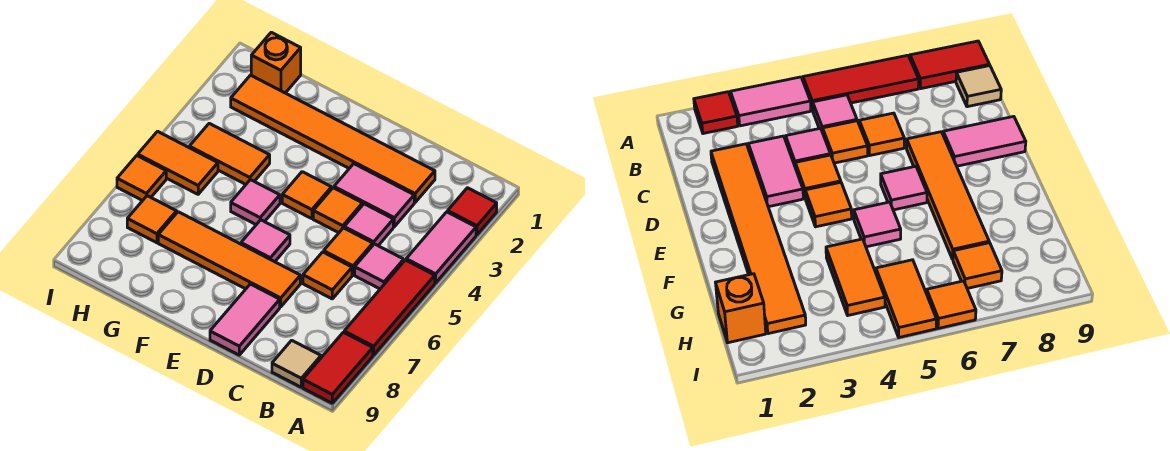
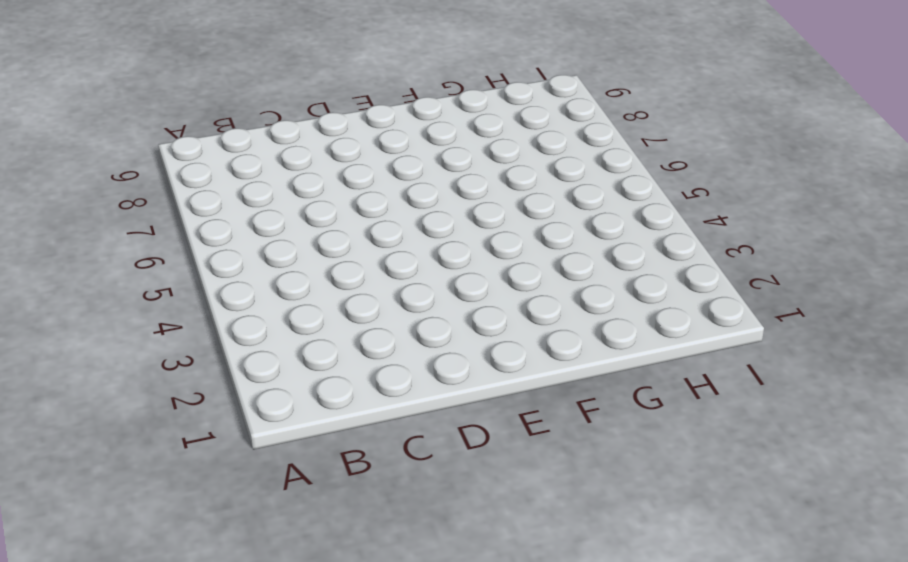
none -> red 1x1 tile [448,188,497,235]
none -> pink 1x2 tile [406,212,476,283]
none -> red 1x3 tile [344,260,435,355]

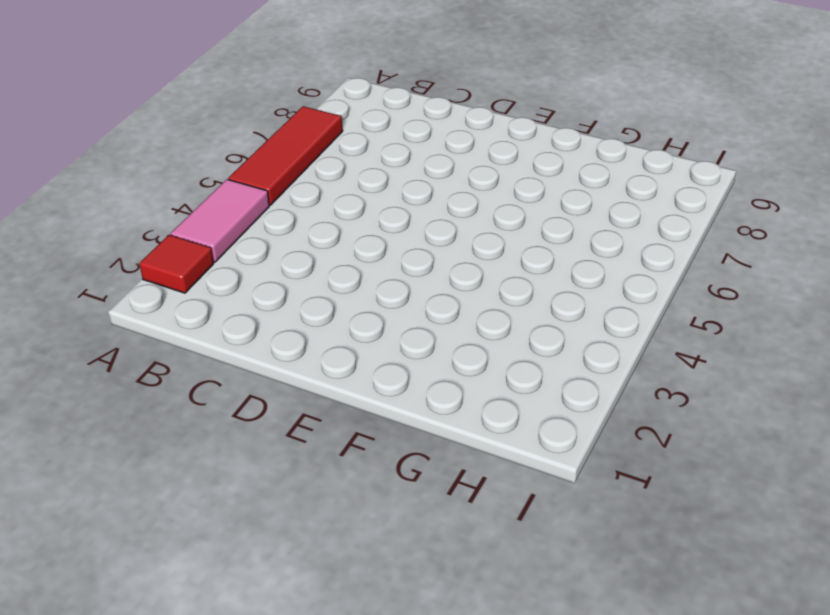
none -> red 1x2 tile [303,332,373,403]
none -> pink 1x1 tile [355,244,404,289]
none -> tan 1x1 tile [272,340,321,387]

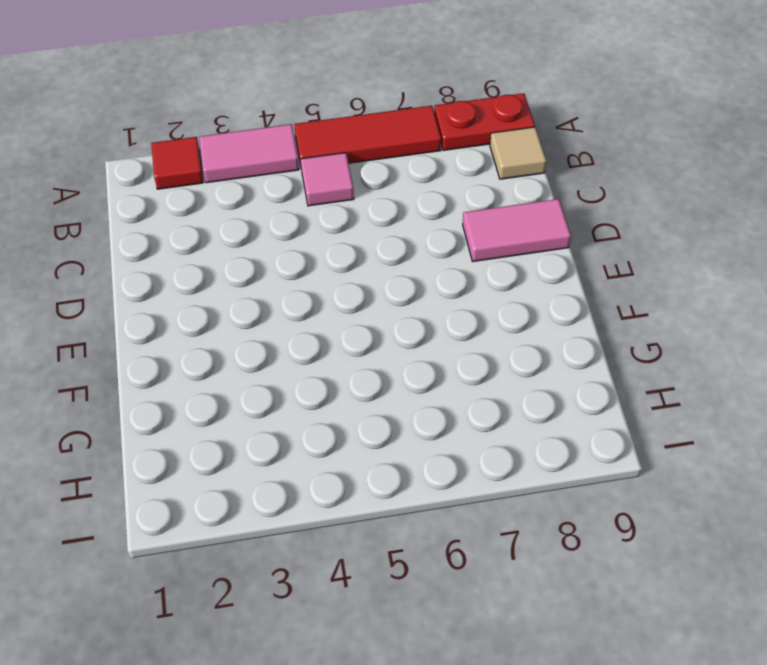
red 1x2 plate [434,93,535,150] -> red 1x2 tile [303,332,373,403]
none -> orange 1x6 tile [231,75,435,202]
none -> pink 1x2 tile [334,164,414,227]
none -> pink 1x1 tile [344,204,393,245]

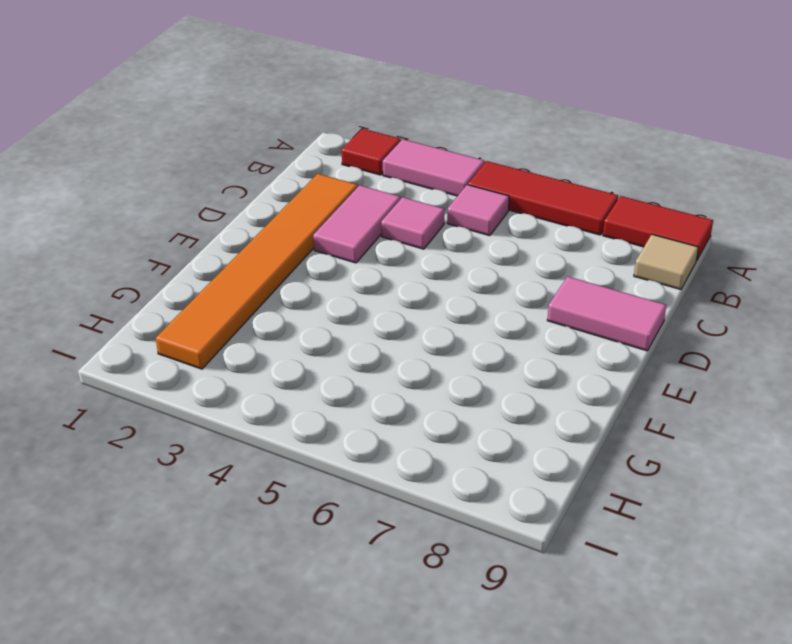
none -> orange 1x1 tile [324,228,373,275]
none -> orange 1x1 tile [303,252,352,299]
none -> orange 1x1 tile [313,188,363,233]

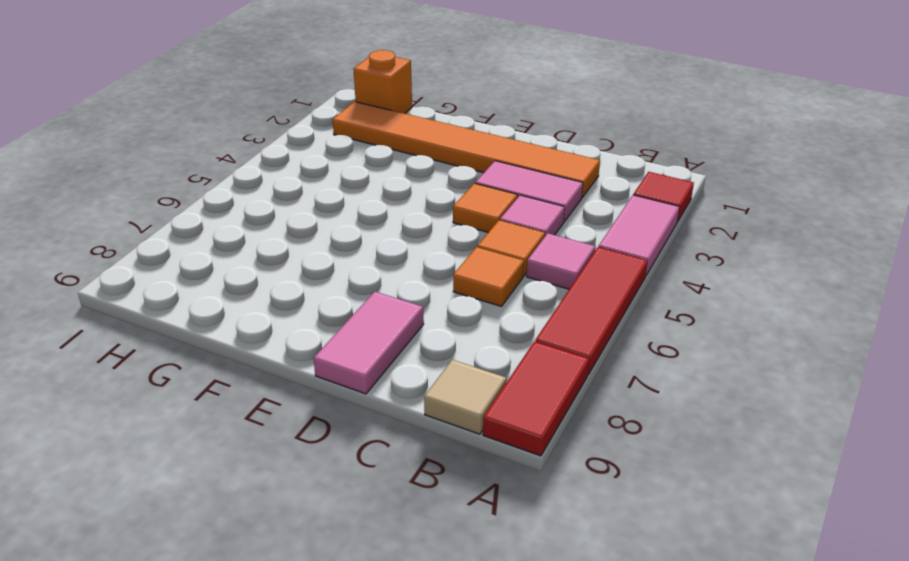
none -> orange 1x4 tile [158,212,300,307]
none -> orange 1x1 tile [282,172,332,219]
none -> pink 1x1 tile [241,220,290,262]

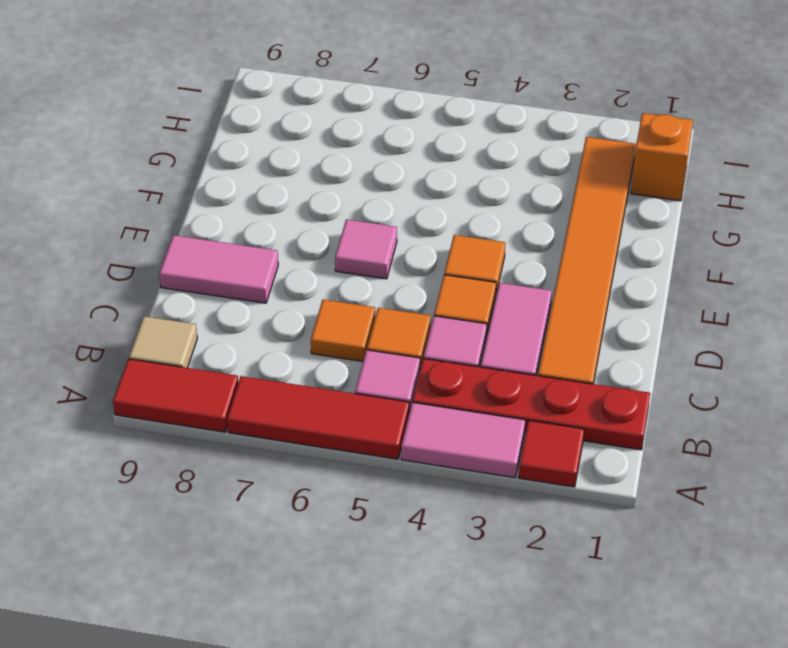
red 1x4 plate [413,358,650,450] -> none
none -> orange 1x4 tile [158,212,300,307]
none -> pink 1x1 tile [231,180,280,225]
none -> orange 1x2 tile [189,123,270,184]

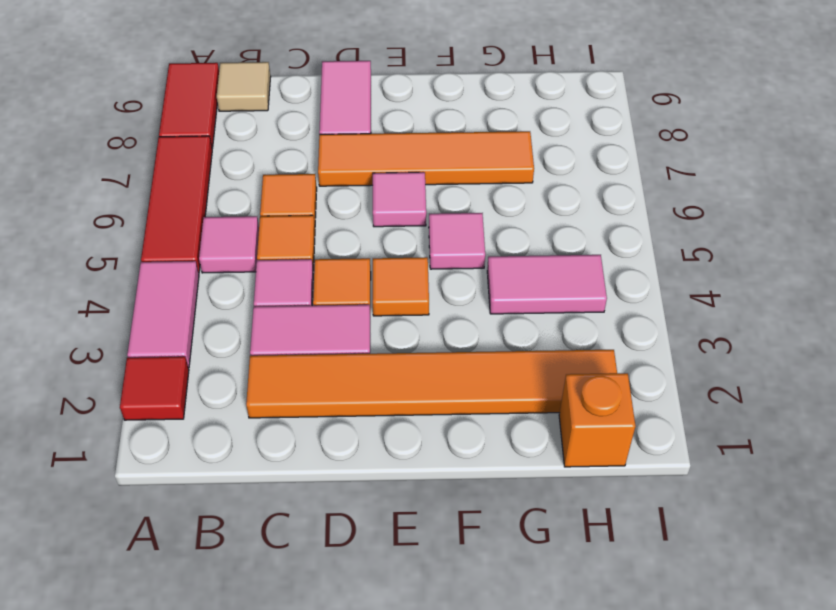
pink 1x2 tile [487,255,607,314] -> orange 1x2 tile [189,123,270,184]
none -> orange 1x2 tile [138,131,218,194]
none -> orange 1x1 tile [127,196,177,243]
none -> orange 1x1 tile [117,156,166,201]

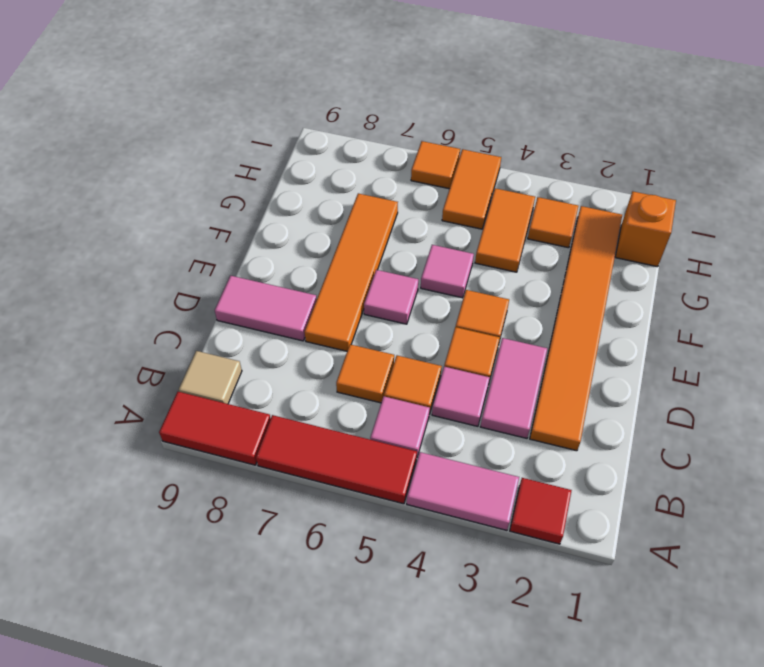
orange 1x1 tile [528,197,578,248] -> orange 1x1 tile moved to [127,196,177,243]

